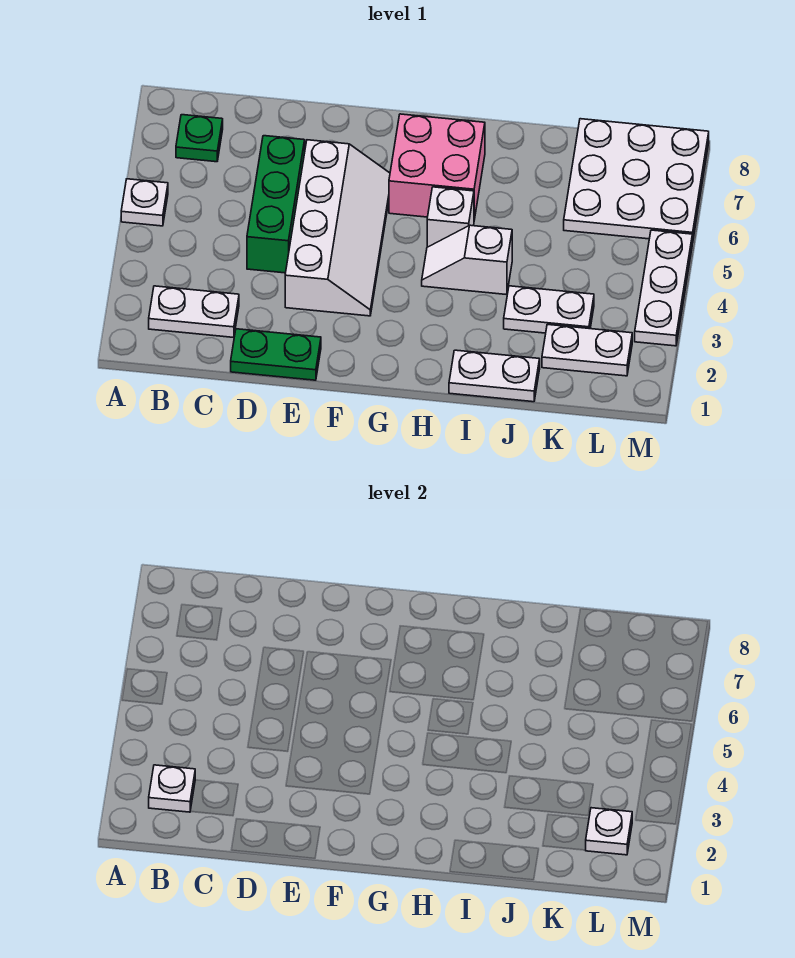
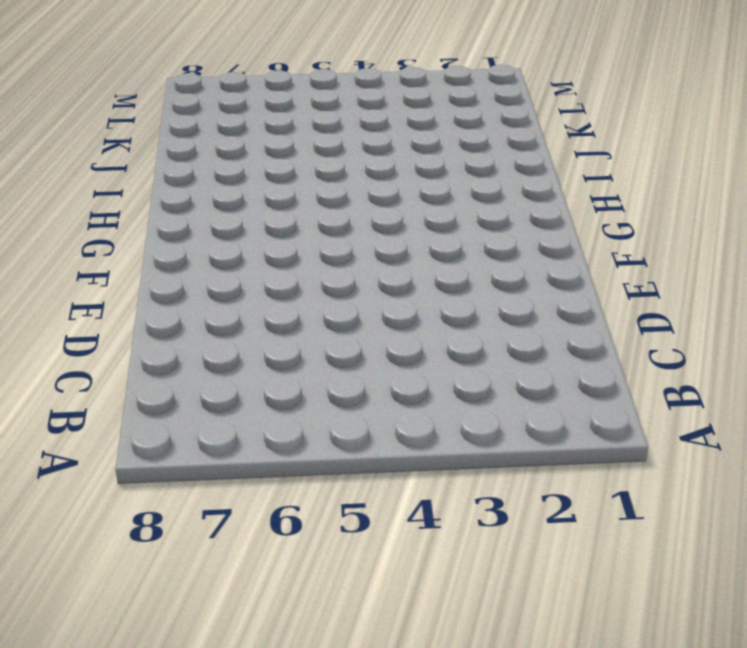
none -> white 1x1 plate [121,179,168,226]
none -> white 1x2 plate [149,286,239,338]
none -> green 1x1 plate [176,115,223,162]

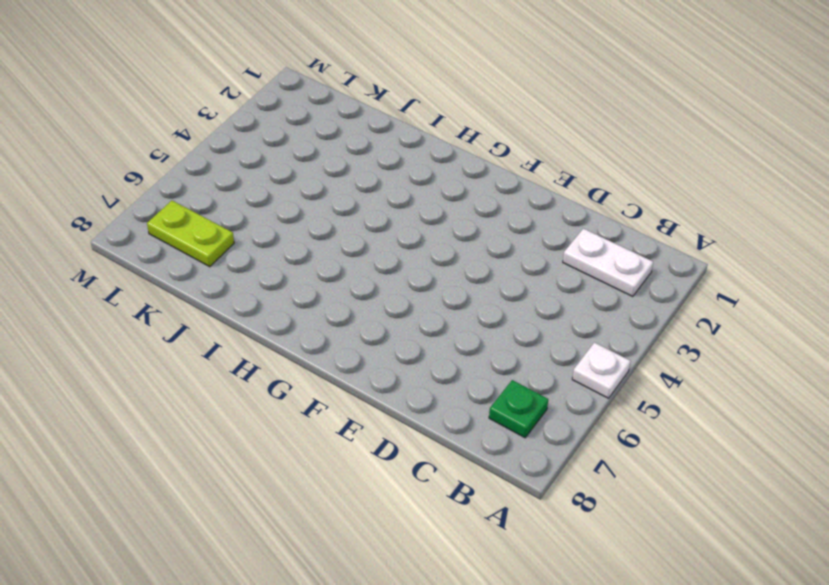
lime 1x2 plate [147,201,234,267] -> white 3x3 plate [564,119,709,243]
none -> green 1x2 plate [231,329,321,380]
none -> green 1x3 brick [247,136,305,273]
none -> white 2x4 slope [285,140,390,316]

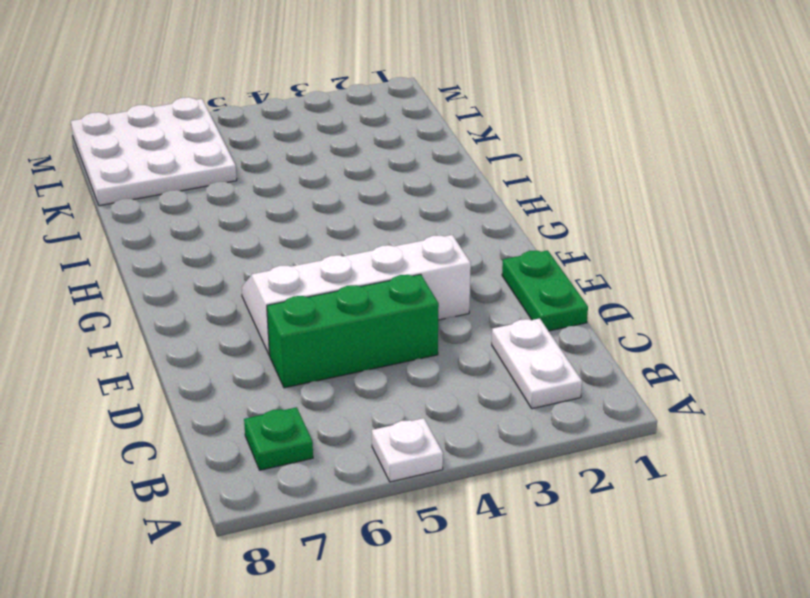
none -> pink 2x2 brick [389,114,485,220]
none -> white 1x2 slope [422,225,512,295]
none -> white 1x1 brick [427,187,474,247]

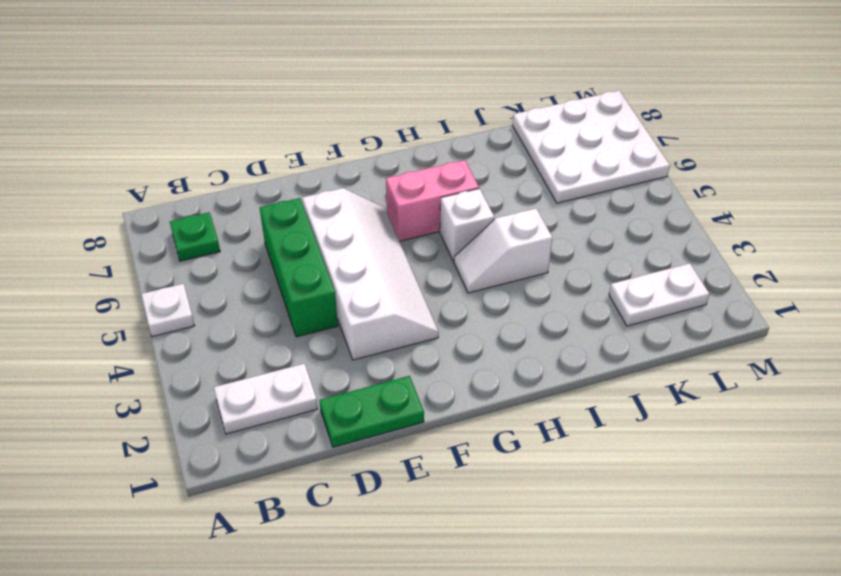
pink 1x2 brick [386,160,479,241] -> pink 2x2 brick [389,114,485,220]
none -> white 1x2 plate [449,350,540,402]
none -> white 1x2 plate [504,286,594,333]
none -> white 1x3 plate [635,230,692,346]

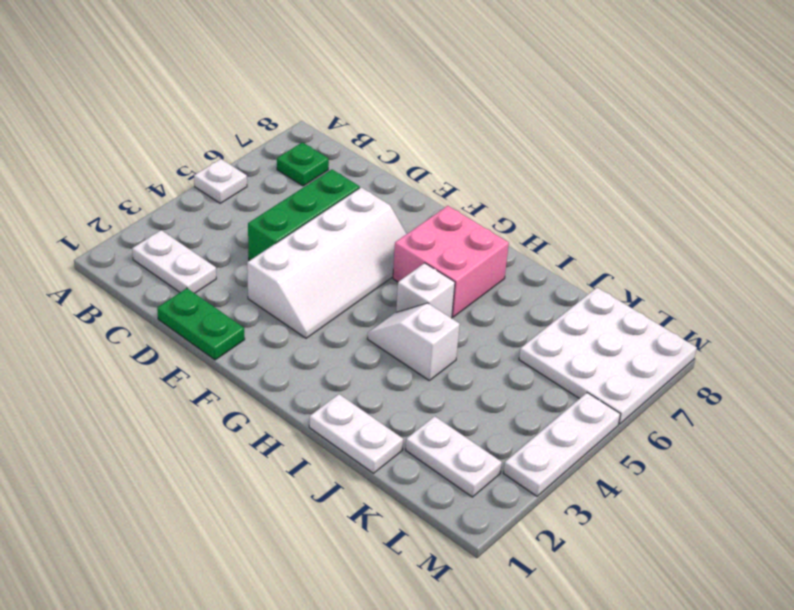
none -> white 1x2 plate [504,286,594,333]
none -> white 1x1 plate [149,765,195,812]
none -> white 1x1 plate [586,808,632,855]

